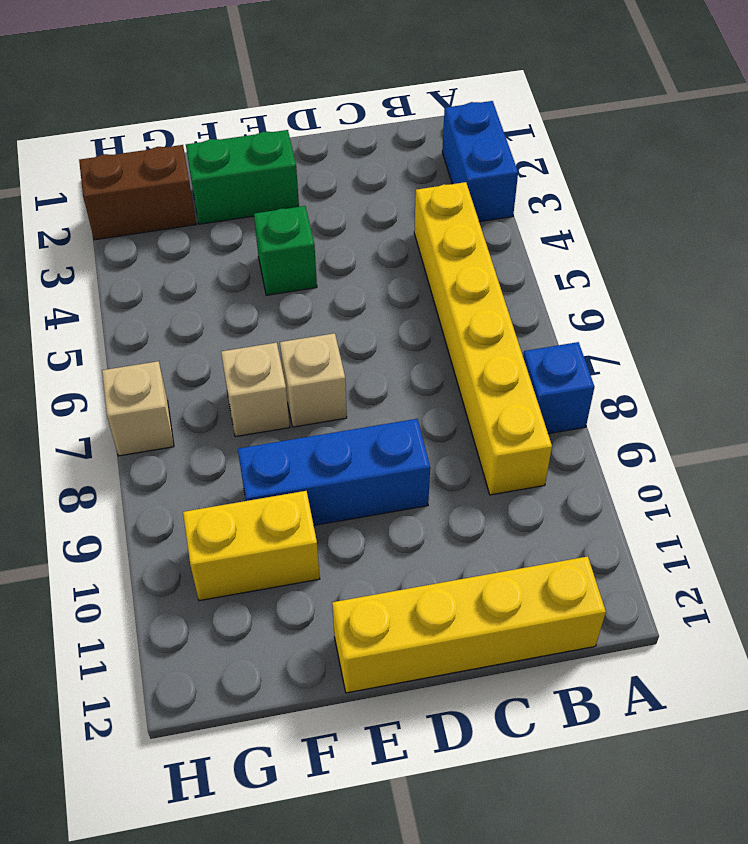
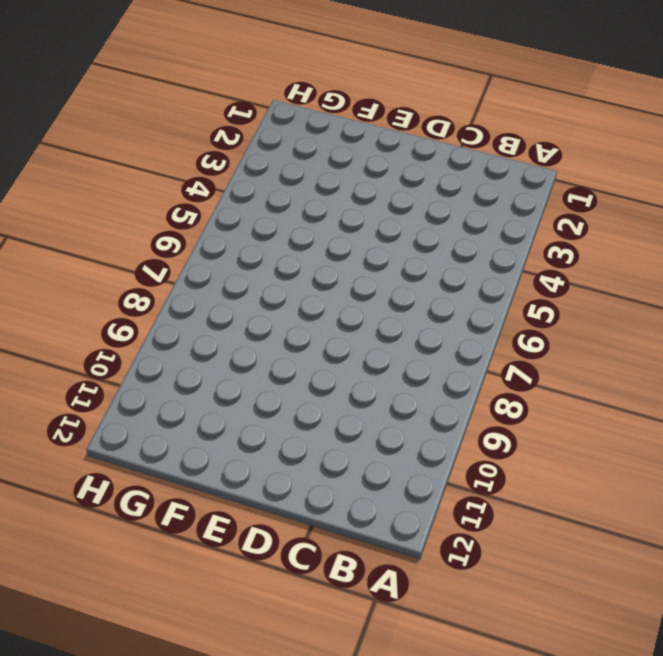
none -> blue 1x2 brick [442,101,518,222]
none -> blue 1x1 brick [523,342,595,434]
none -> yellow 1x6 brick [414,182,552,495]

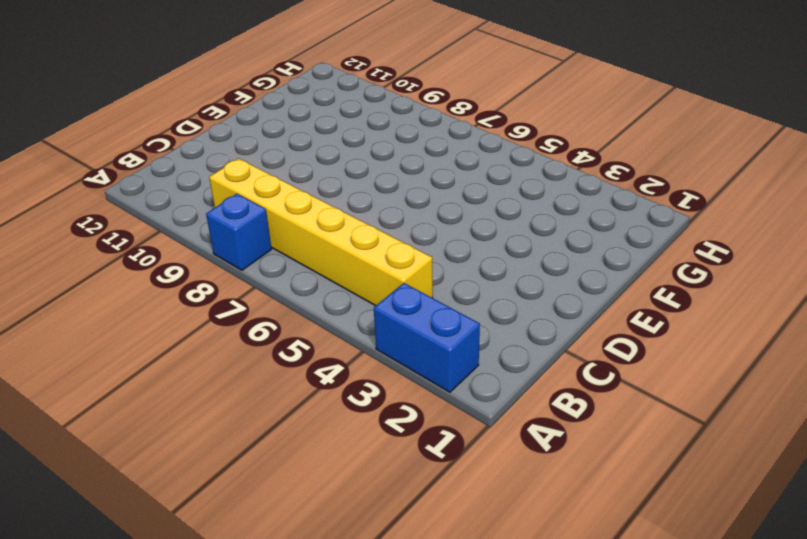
none -> yellow 1x4 brick [332,556,606,693]
none -> blue 1x3 brick [238,419,430,525]
none -> green 1x2 brick [186,130,299,224]

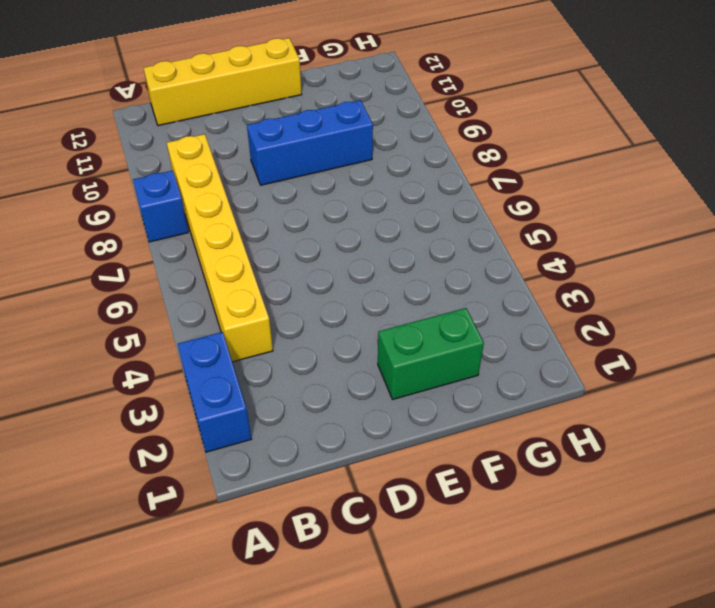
none -> green 1x1 brick [254,206,317,295]
none -> tan 1x1 brick [280,333,347,427]
none -> tan 1x1 brick [221,343,290,437]

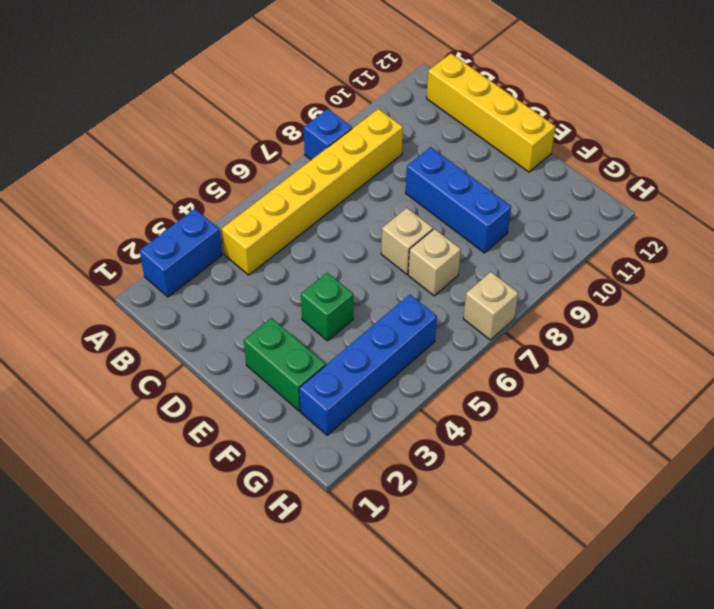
blue 1x4 brick [299,295,437,435] -> brown 1x2 brick [79,145,196,240]
none -> yellow 1x2 brick [183,491,320,601]

